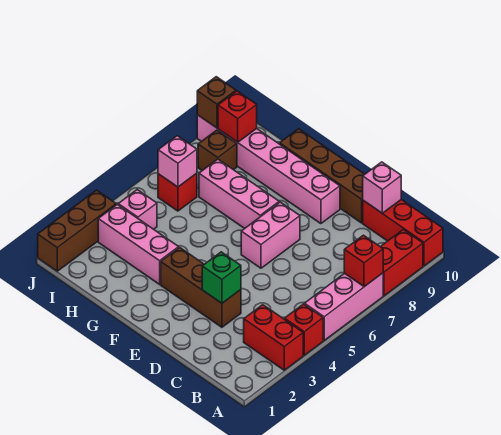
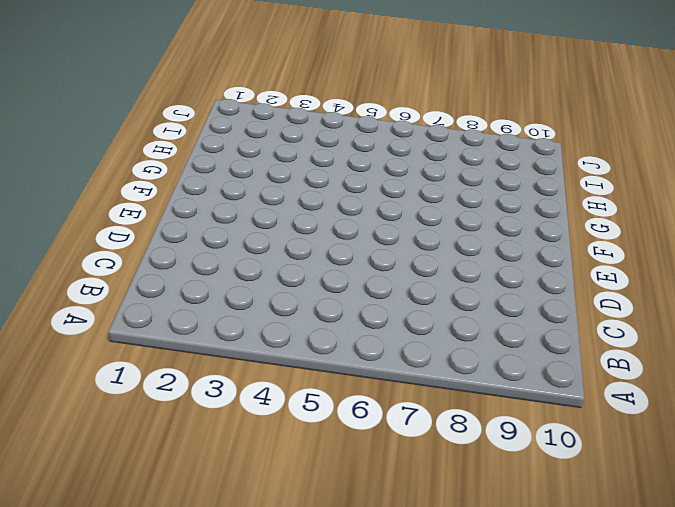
none -> red 1x2 brick [244,305,303,370]
none -> red 1x1 brick [284,304,323,355]
none -> pink 1x3 brick [304,273,383,340]

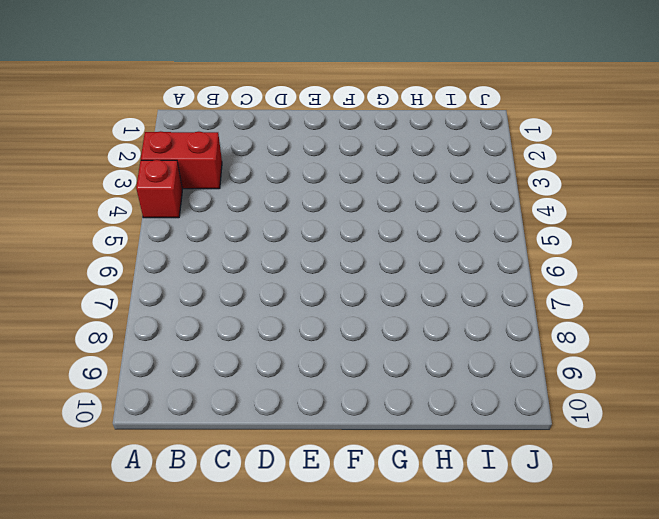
none -> pink 1x3 brick [304,273,383,340]
none -> red 1x2 brick [380,230,423,296]
none -> red 1x3 brick [363,200,443,266]

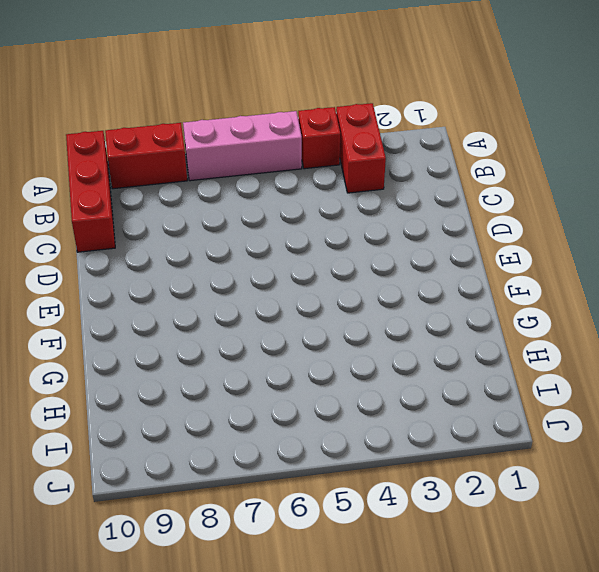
none -> brown 1x3 brick [161,247,241,327]
none -> brown 1x4 brick [280,129,365,223]
none -> pink 1x2 brick [241,202,300,268]

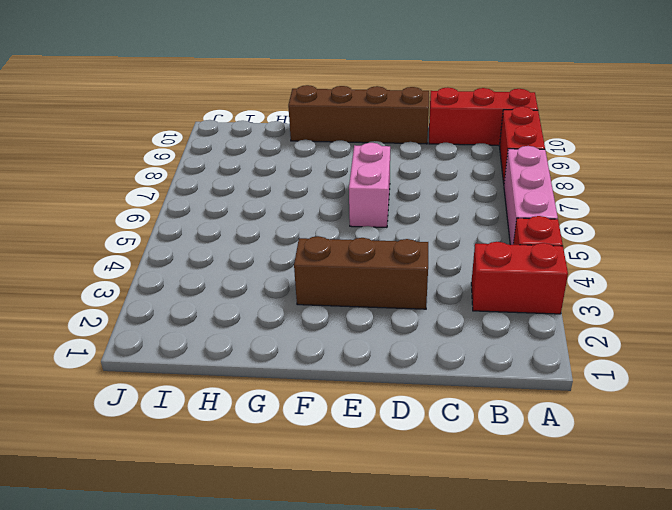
none -> pink 1x6 brick [197,115,340,224]
none -> pink 1x3 brick [199,159,279,229]
none -> pink 1x3 brick [98,205,179,284]

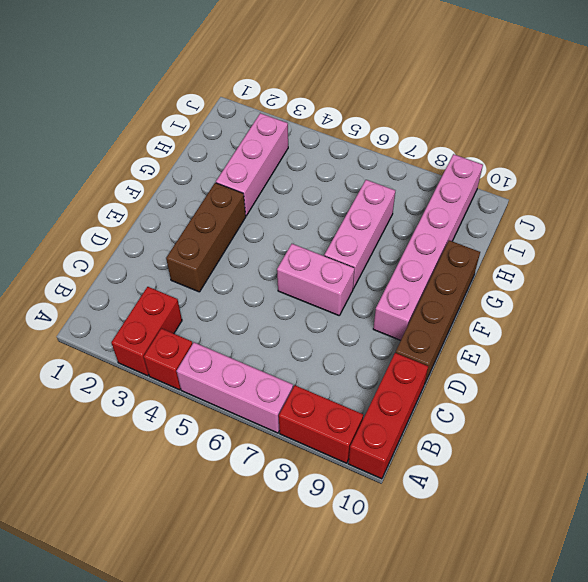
none -> pink 1x1 brick [118,190,157,229]
none -> red 1x1 brick [158,173,197,211]
none -> brown 1x1 brick [198,130,237,171]

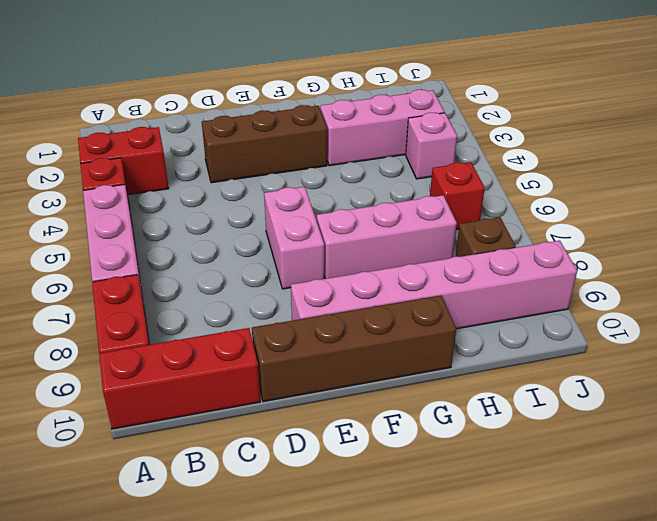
none -> brown 1x3 brick [38,190,116,271]
none -> red 1x1 brick [344,235,383,287]
none -> pink 1x1 brick [363,162,401,213]

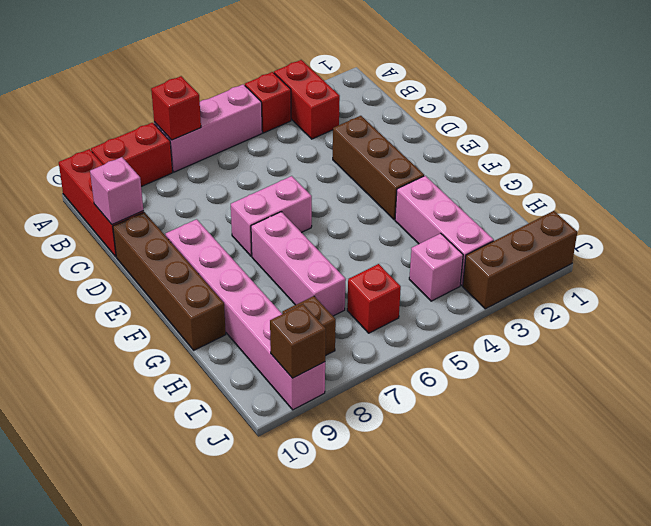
none -> green 1x1 brick [202,252,241,303]
none -> pink 1x1 brick [158,136,197,187]
none -> red 1x1 brick [218,91,257,142]

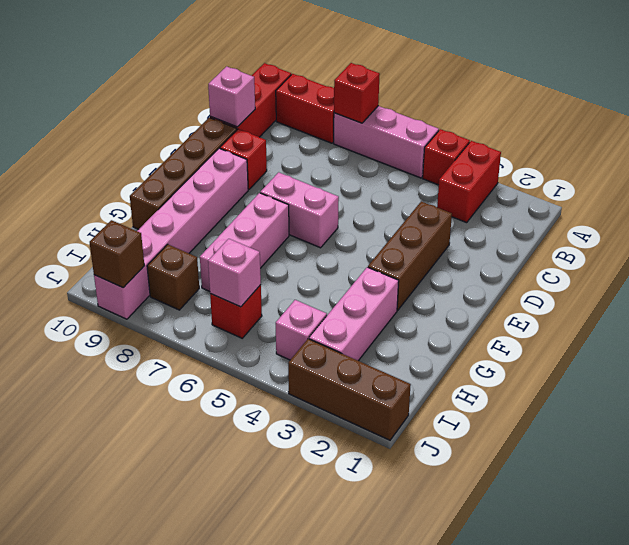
red 1x1 brick [220,129,267,190] -> red 1x1 brick moved to [218,91,257,142]
none -> green 1x1 brick [202,252,241,303]

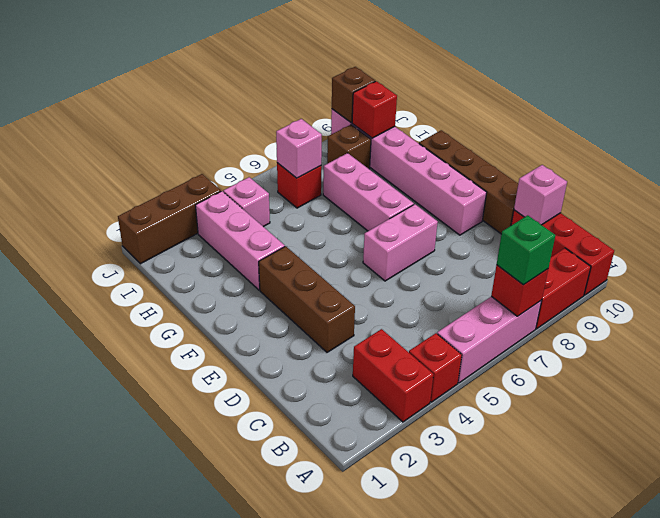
green 1x1 brick [497,215,555,285] -> green 1x1 brick moved to [202,252,241,303]

